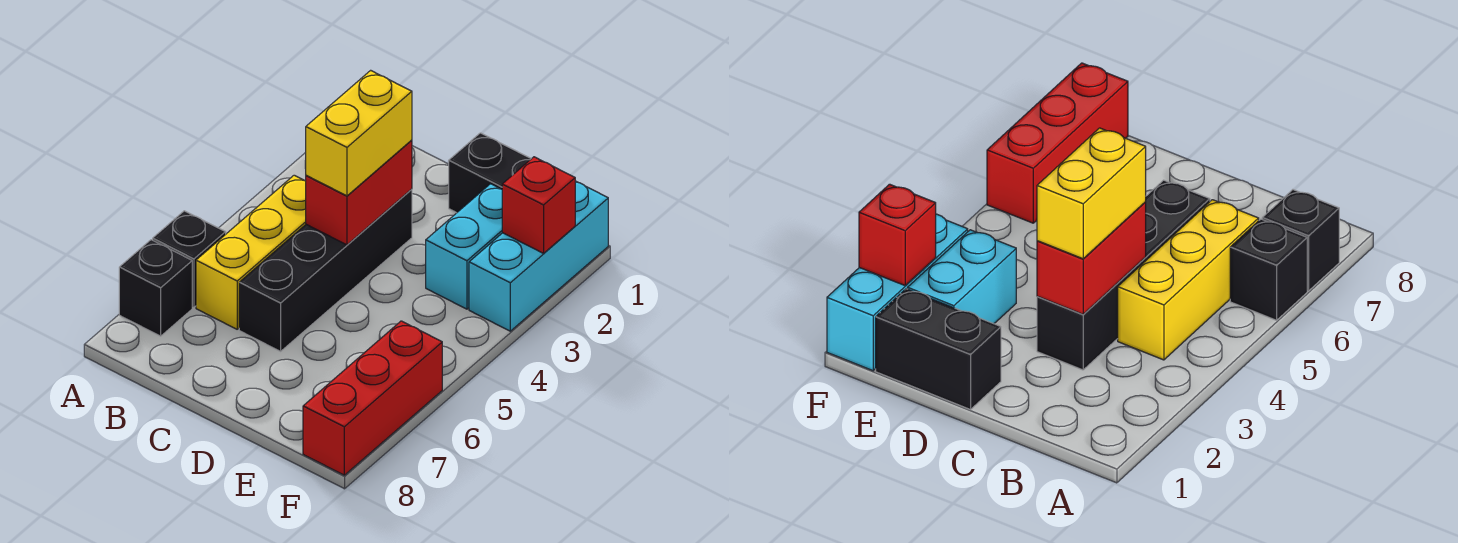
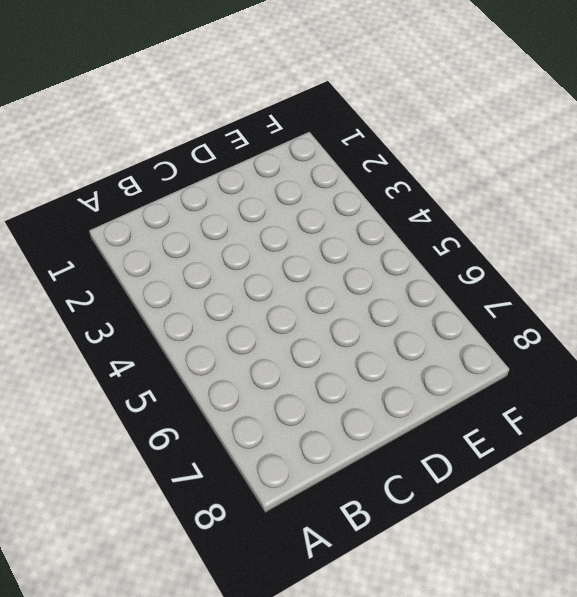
none -> black 1x1 brick [153,211,226,307]
none -> black 1x1 brick [119,240,192,336]

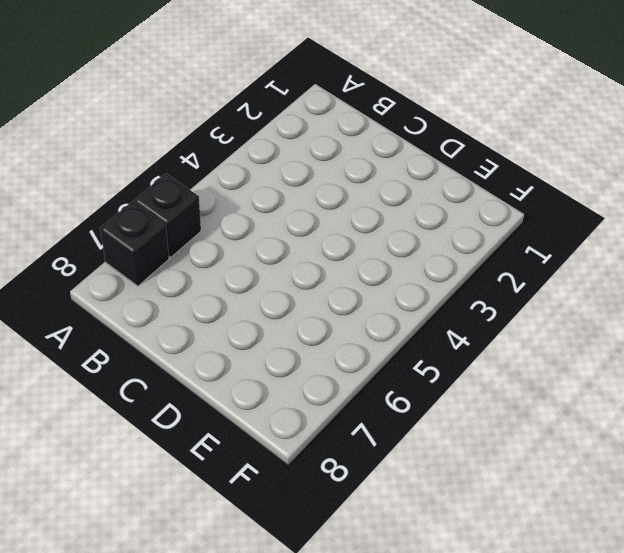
none -> yellow 1x3 brick [196,175,306,329]
none -> black 1x4 brick [239,189,412,351]

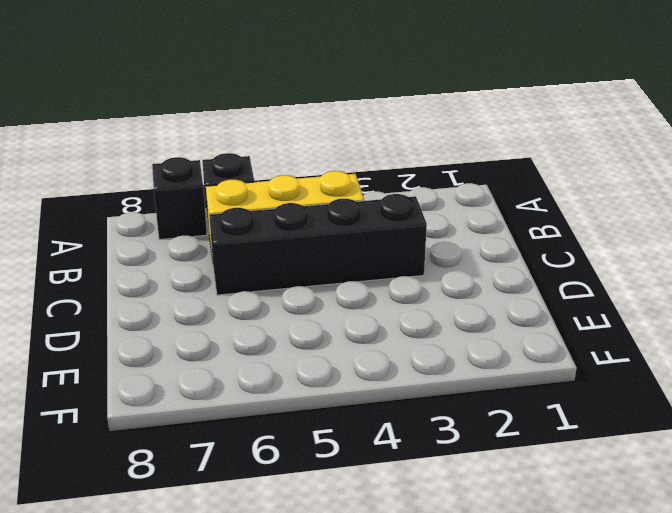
none -> black 1x2 brick [449,133,531,213]
none -> cyan 1x2 brick [426,184,502,309]

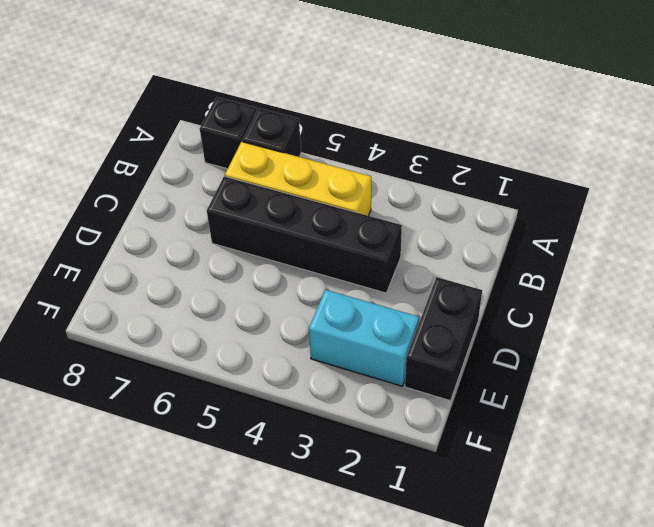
none -> cyan 1x3 brick [469,181,608,331]
none -> red 1x3 brick [303,321,442,475]

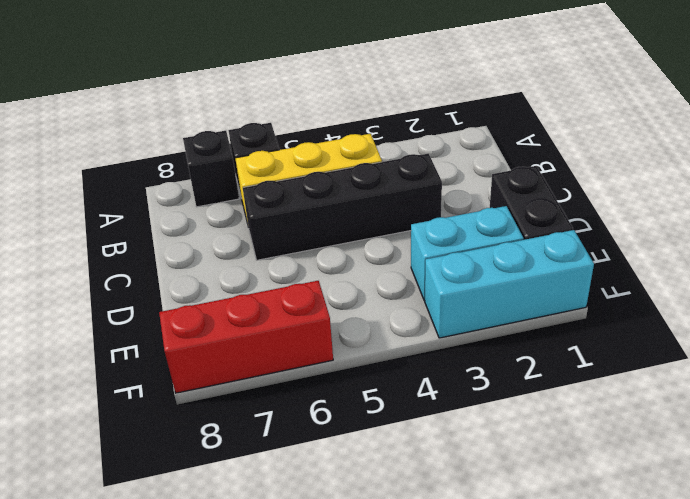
none -> red 1x2 brick [306,140,412,245]
none -> red 1x1 brick [502,157,575,253]

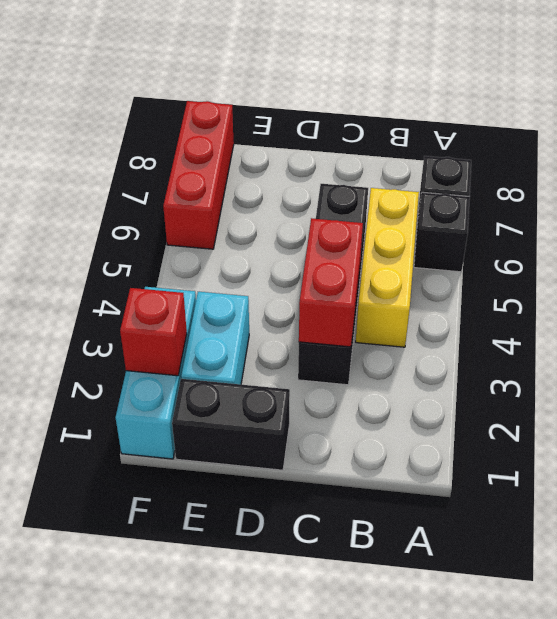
none -> yellow 1x2 brick [306,70,412,196]

